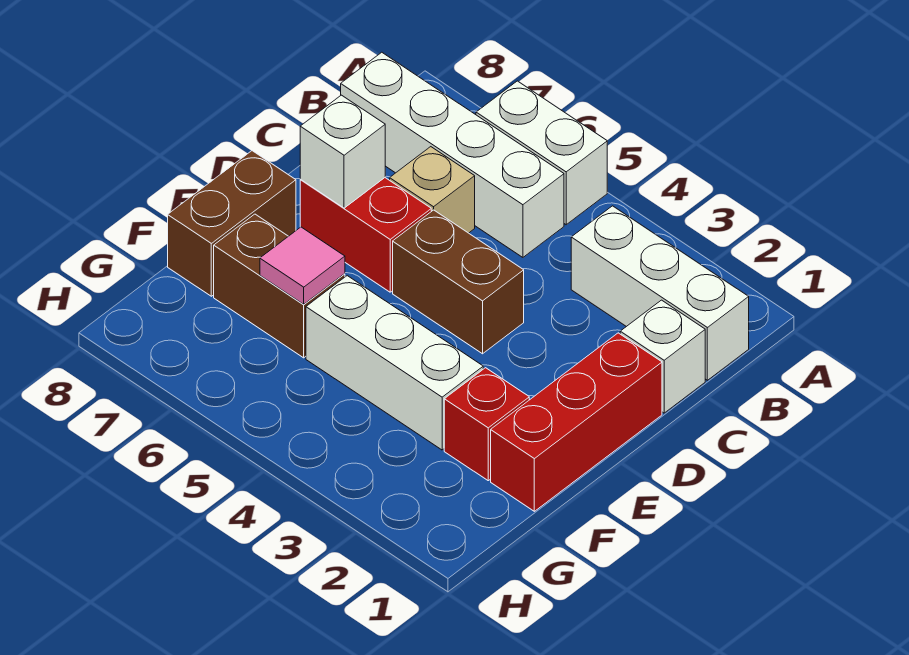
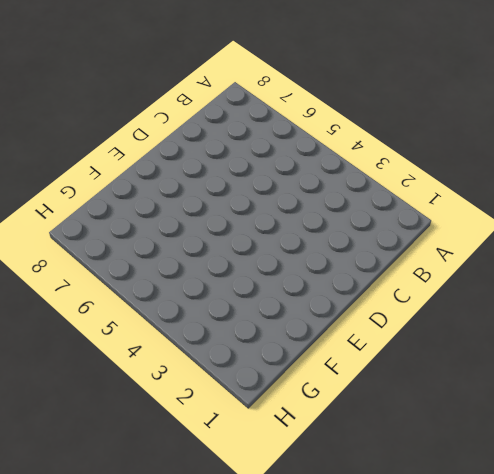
none -> white 1x2 brick [476,81,607,225]
none -> white 1x3 brick [571,206,749,380]
none -> white 1x4 brick [341,52,564,257]

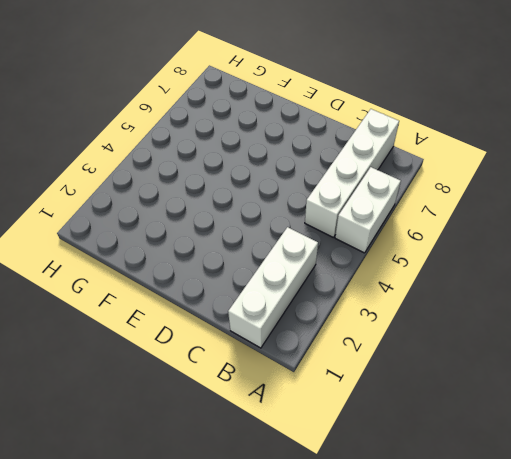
none -> white 1x1 brick [620,300,705,413]
none -> tan 1x1 brick [390,147,475,233]
none -> red 1x3 brick [491,333,662,511]

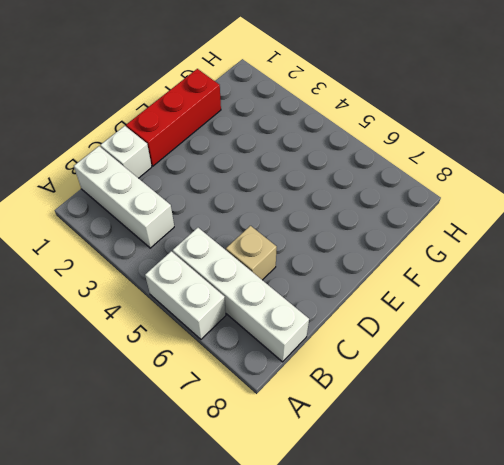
none -> brown 1x2 brick [393,210,524,354]
none -> red 1x2 brick [300,178,431,292]
none -> brown 1x2 brick [168,151,296,296]

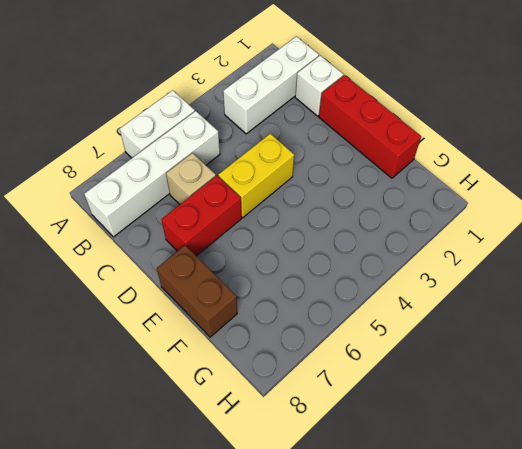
yellow 1x2 brick [218,134,294,218] -> brown 1x2 brick [393,210,524,354]
none -> red 1x1 brick [444,368,529,481]
none -> white 1x3 brick [306,276,483,450]
none -> brown 1x2 brick [214,214,345,358]

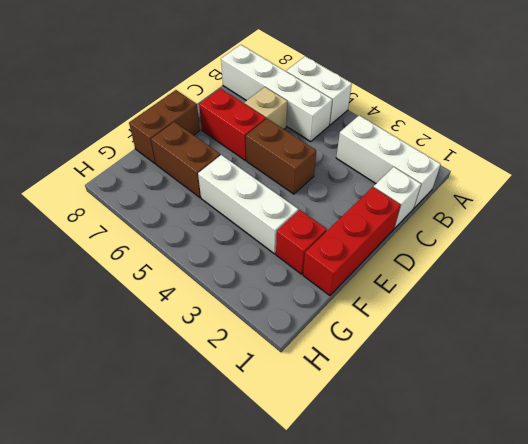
none -> white 1x1 brick [300,95,385,208]
none -> pink 1x1 tile [260,227,345,304]

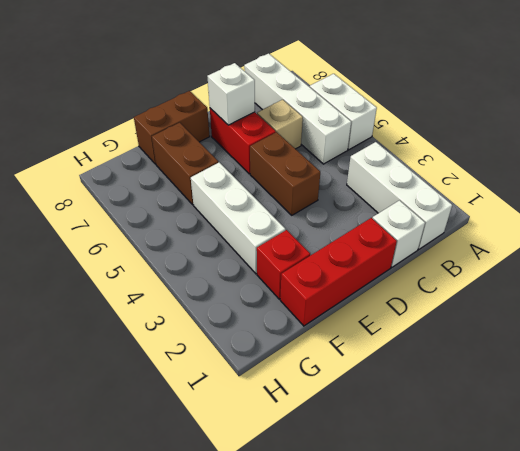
none -> pink 1x1 tile [260,227,345,304]

